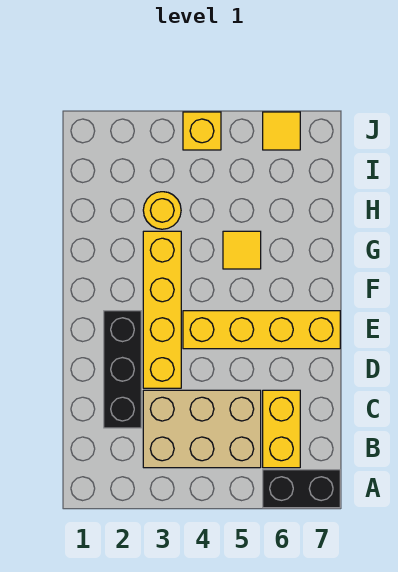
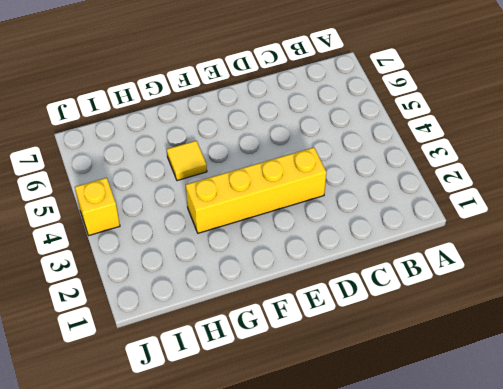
none -> black 1x2 brick [263,470,340,508]
none -> tan 2x3 brick [143,390,261,468]

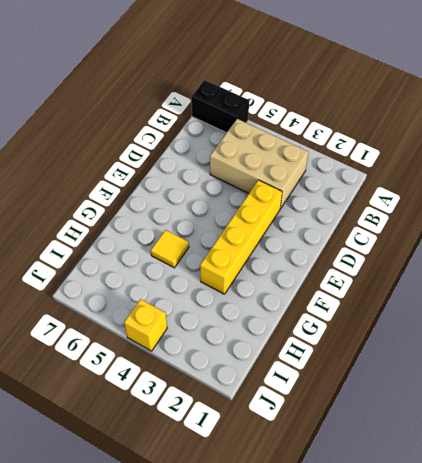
none -> yellow 1x2 brick [263,390,300,468]
none -> black 1x3 brick [104,311,141,428]

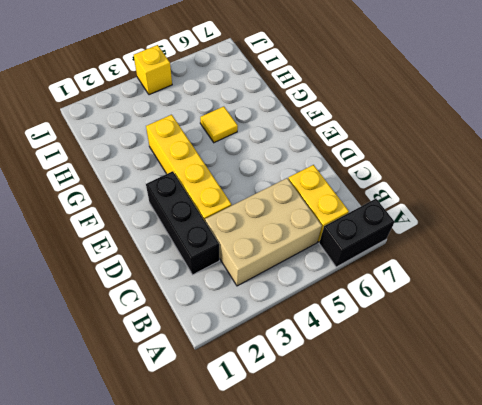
none -> yellow 1x4 brick [183,311,340,349]
none -> yellow 1x1 round brick [143,192,181,229]

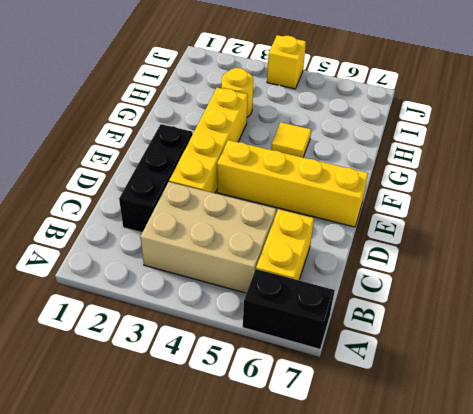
none -> yellow 1x1 tile [263,112,300,150]

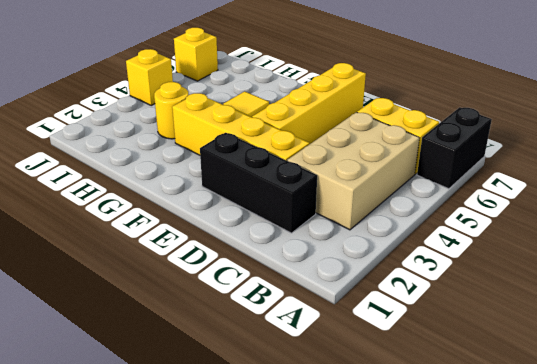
yellow 1x1 brick [174,28,218,81] -> yellow 1x1 tile [263,112,300,150]

